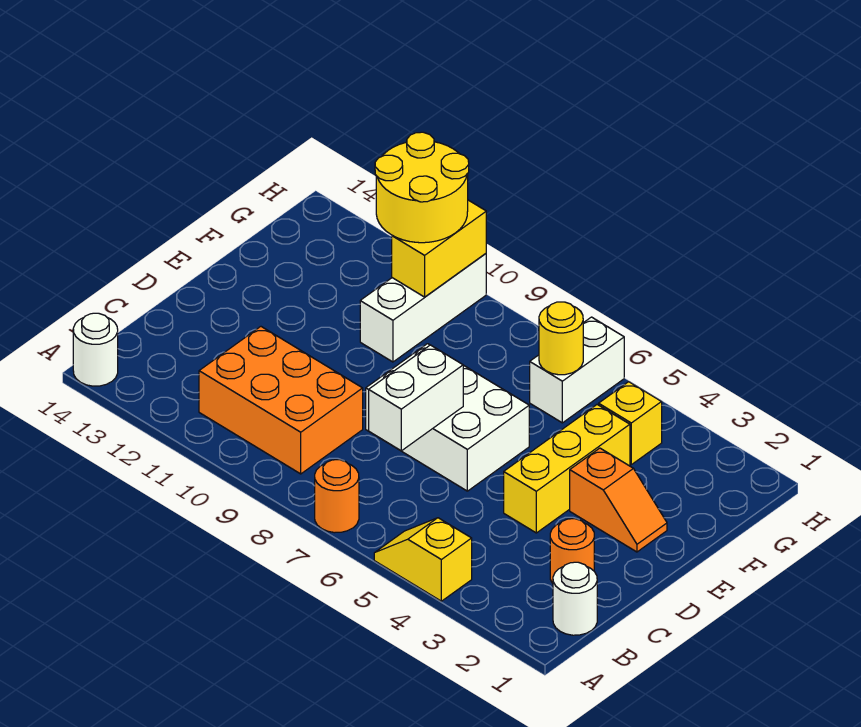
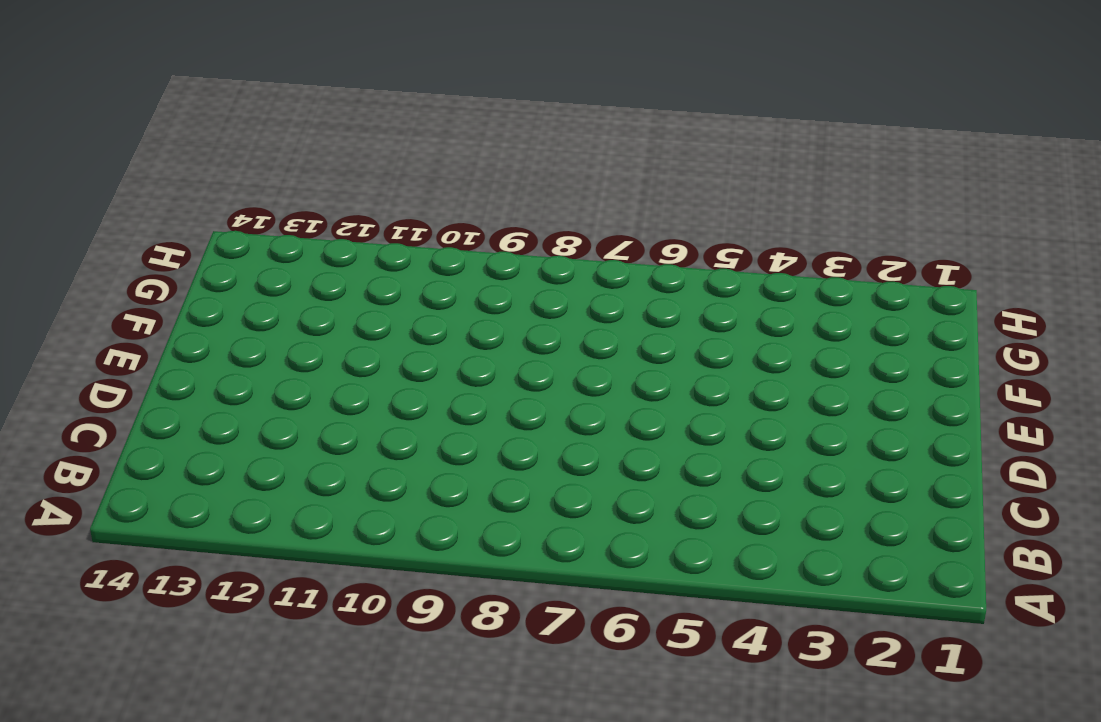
none -> yellow 1x2 slope [374,518,472,601]
none -> orange 1x1 round brick [315,460,359,533]
none -> white 1x1 round brick [73,313,118,386]

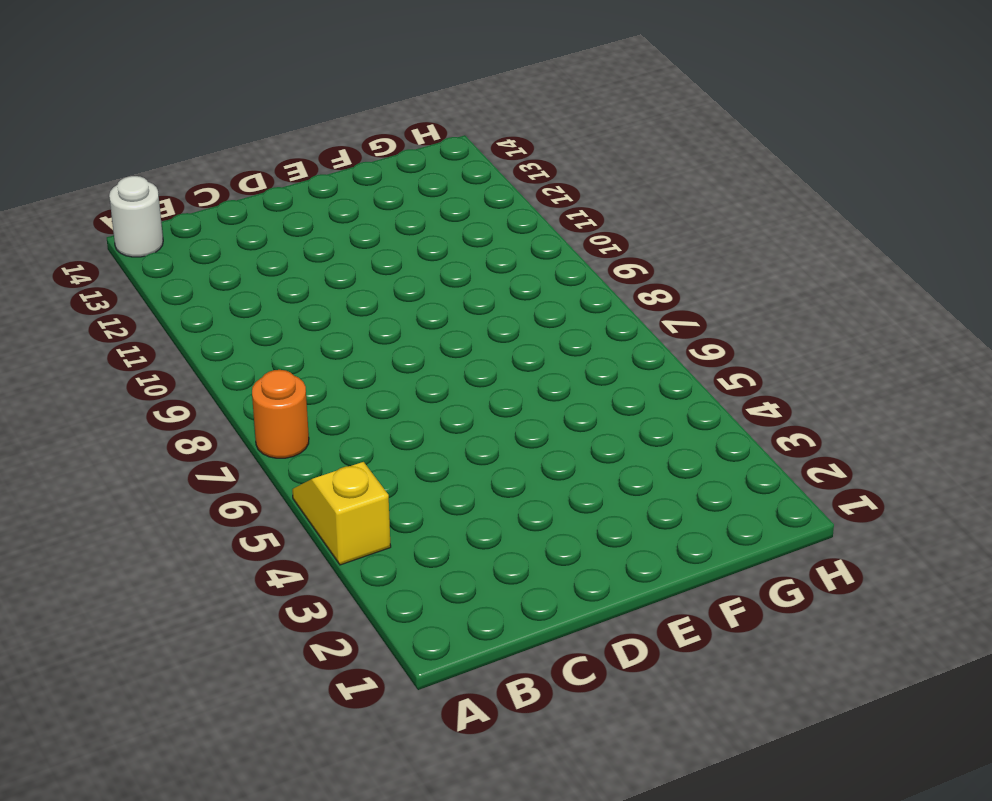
none -> white 1x1 round brick [553,562,597,635]
none -> orange 2x3 brick [199,327,363,474]
none -> orange 1x1 round brick [550,519,594,583]

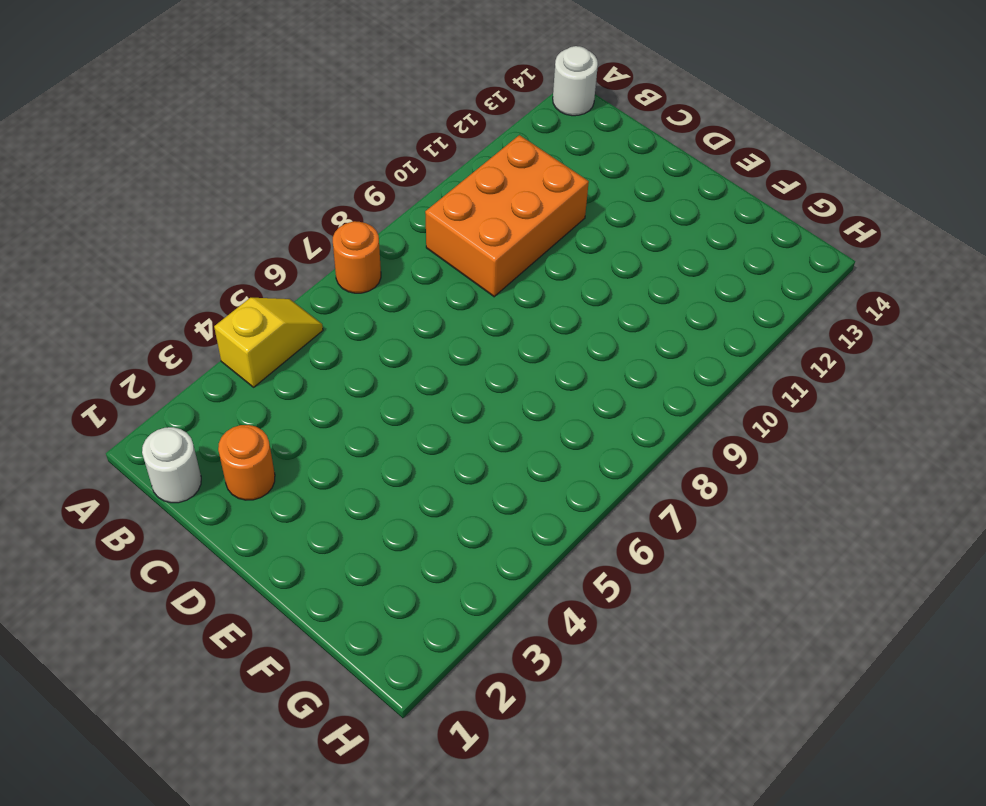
none -> yellow 1x3 brick [504,405,630,533]
none -> white 2x3 brick [366,344,529,491]
none -> orange 1x2 slope [570,448,667,552]

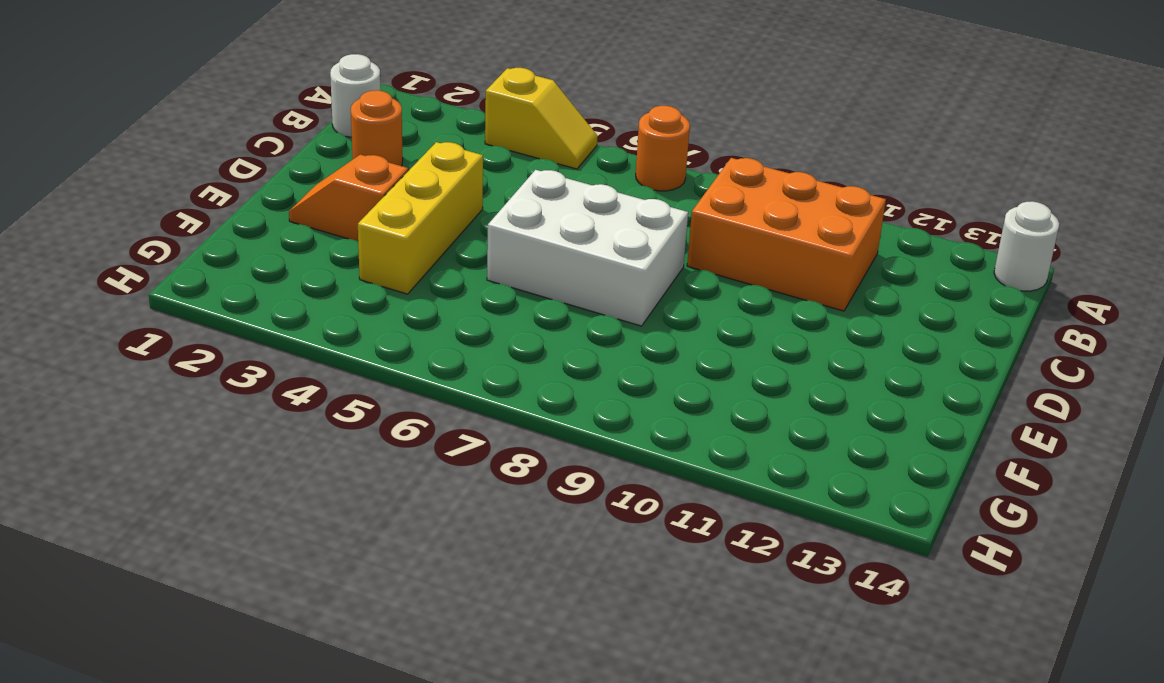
none -> white 1x3 brick [360,254,486,362]
none -> yellow 1x1 brick [599,382,662,465]
none -> white 1x2 brick [530,317,624,423]

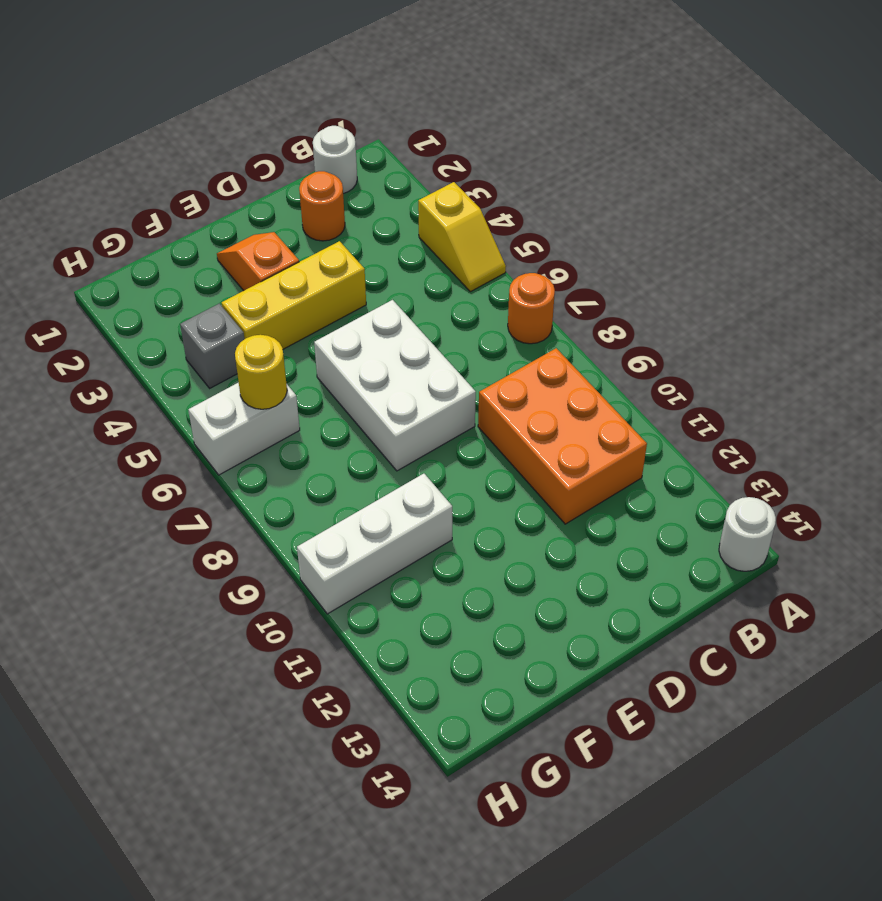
grey 1x1 brick [180,303,244,388] -> yellow 1x1 brick [599,382,662,465]
none -> white 1x2 brick [369,345,463,451]
none -> yellow 1x2 brick [392,200,486,297]
none -> yellow 2x2 round brick [375,132,469,243]

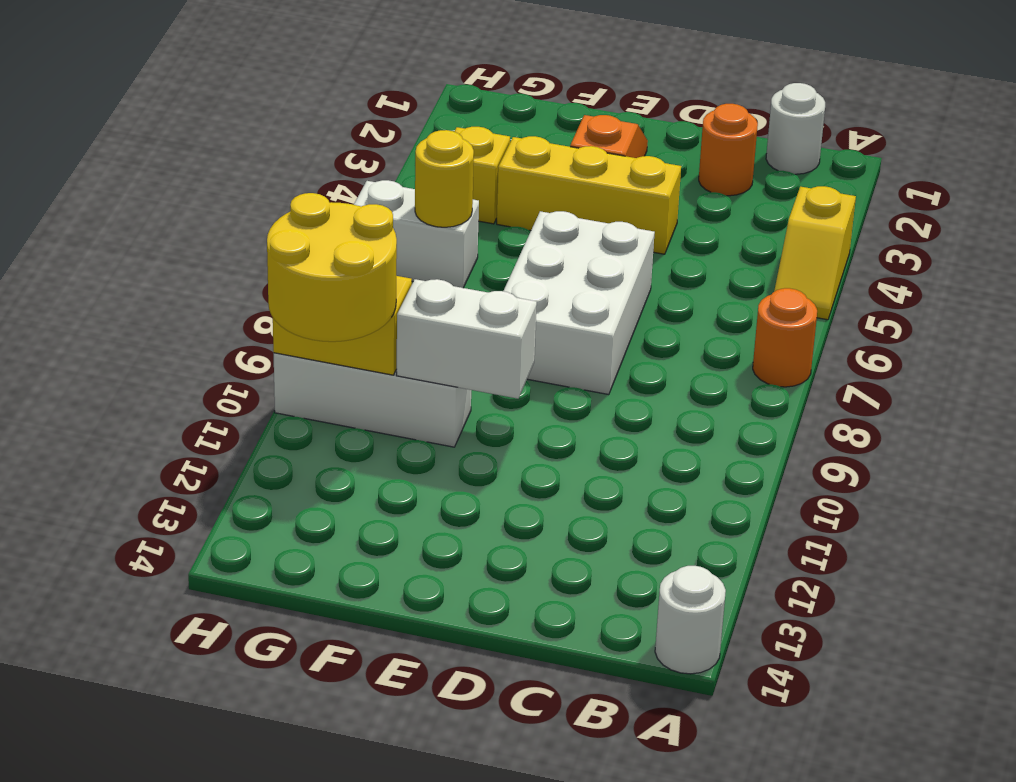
white 1x2 brick [397,279,537,399] -> white 1x2 brick moved to [369,345,463,451]
none -> orange 2x3 brick [199,327,363,474]

